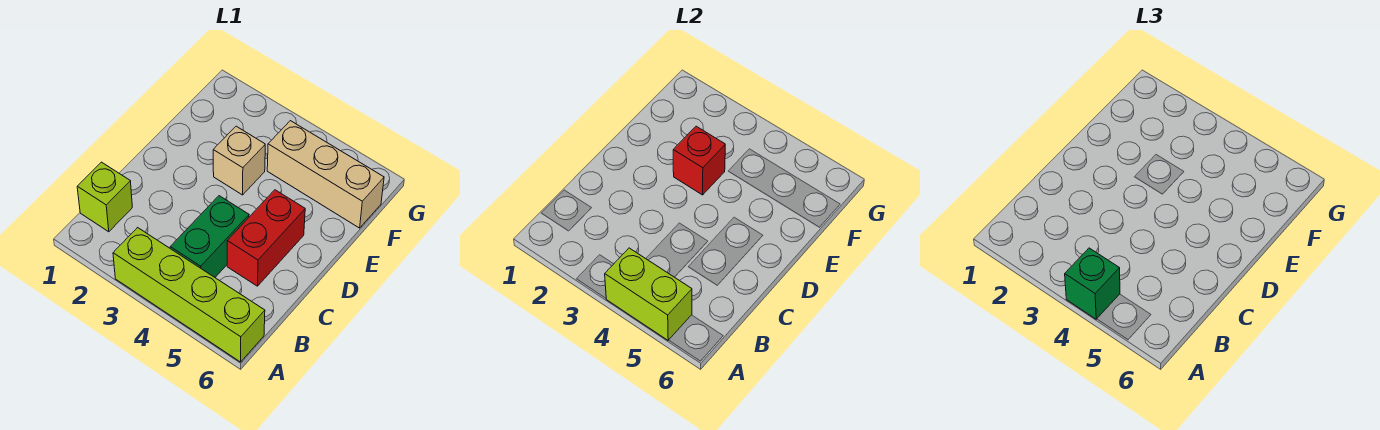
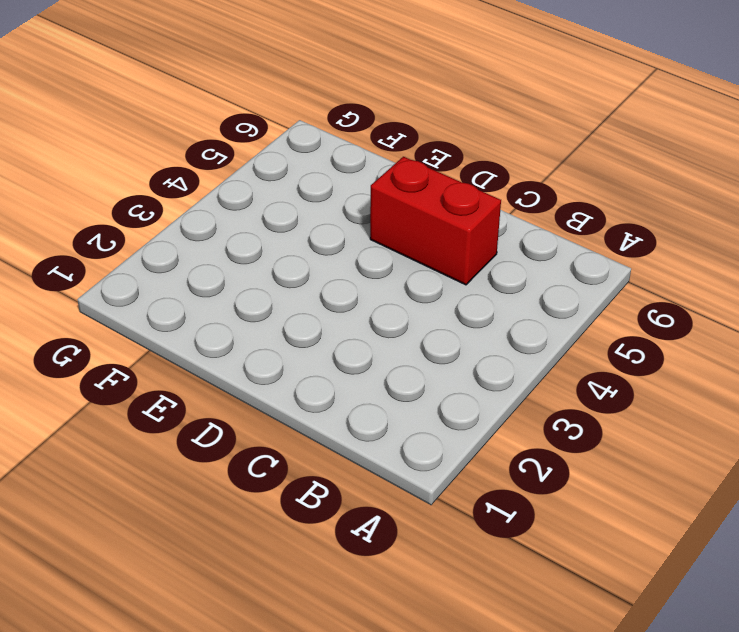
none -> lime 1x4 brick [113,228,265,362]
none -> lime 1x1 brick [77,162,132,232]

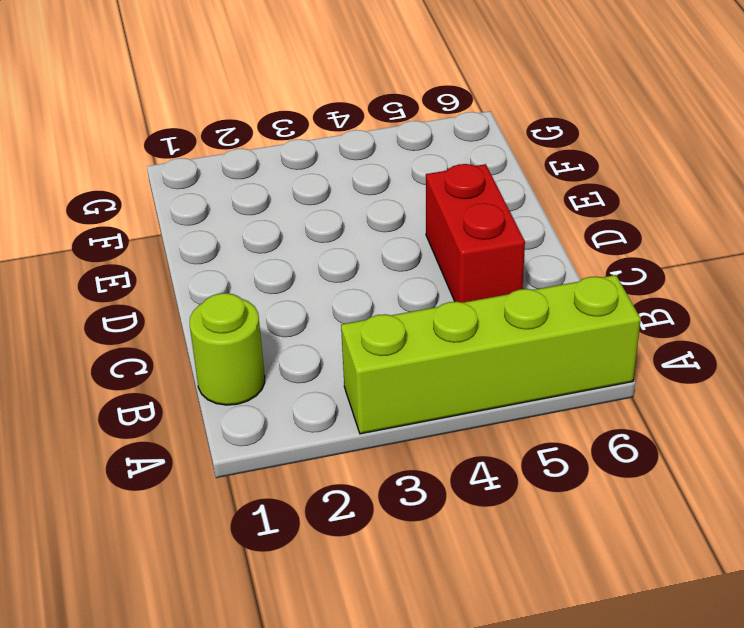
lime 1x1 round brick [190,293,265,405] -> lime 1x1 brick [77,162,132,232]
none -> green 1x2 brick [170,196,249,277]
none -> tan 1x1 brick [213,126,265,195]

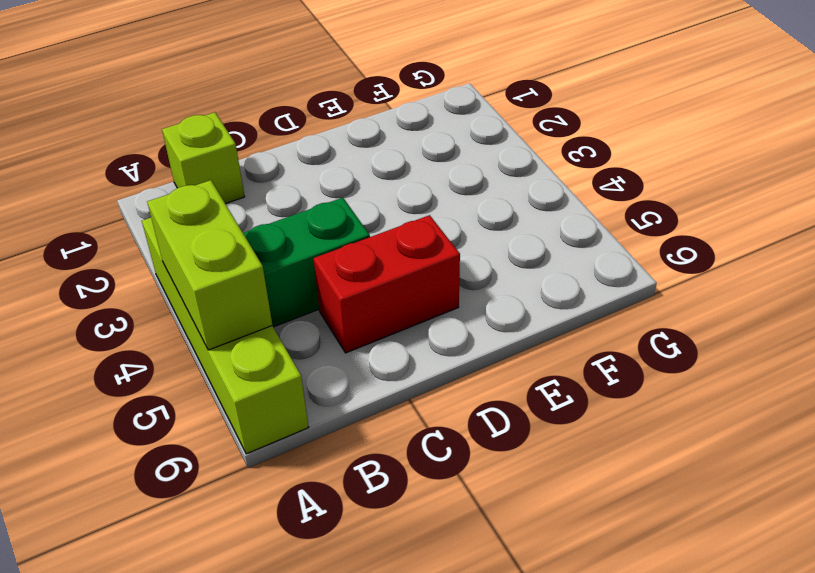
none -> tan 1x1 brick [213,126,265,195]
none -> tan 1x3 brick [267,121,384,228]

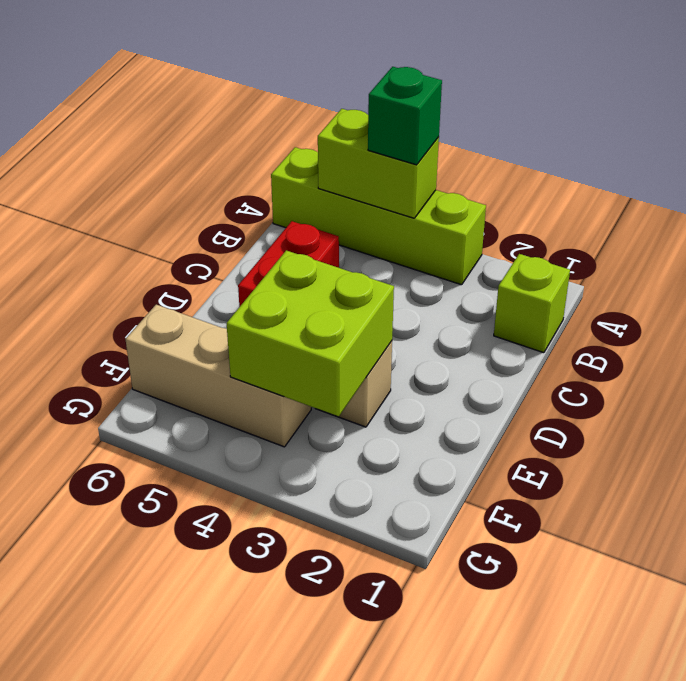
lime 2x2 brick [226,250,394,417] -> red 1x1 brick [673,126,725,195]
none -> green 1x2 brick [170,196,249,277]

